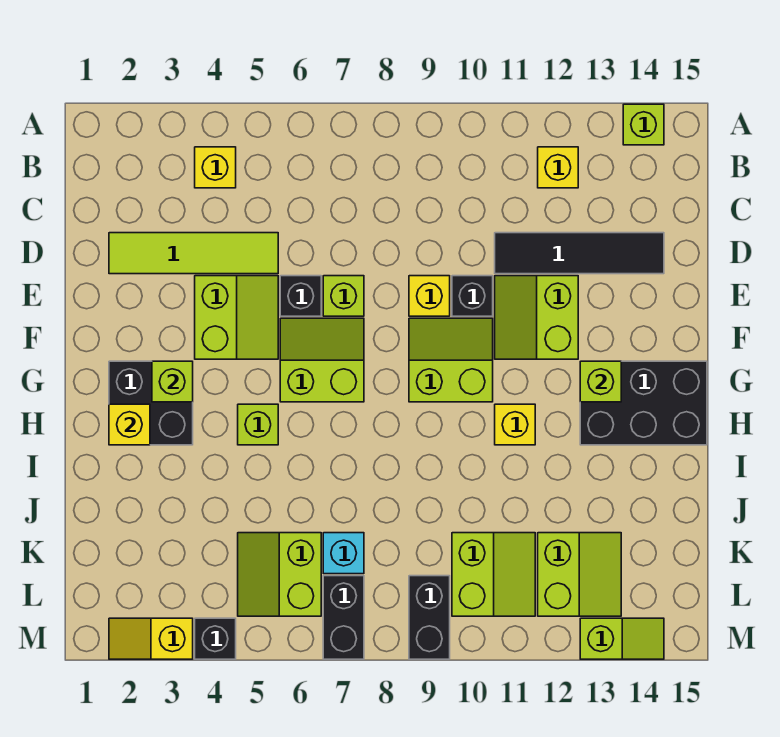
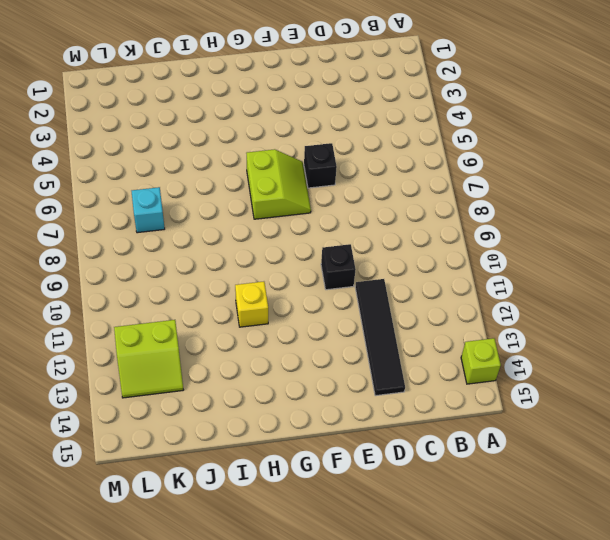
none -> yellow 1x1 brick [195,147,236,188]
none -> yellow 1x1 brick [538,147,578,188]
none -> lime 1x4 tile [109,233,278,274]

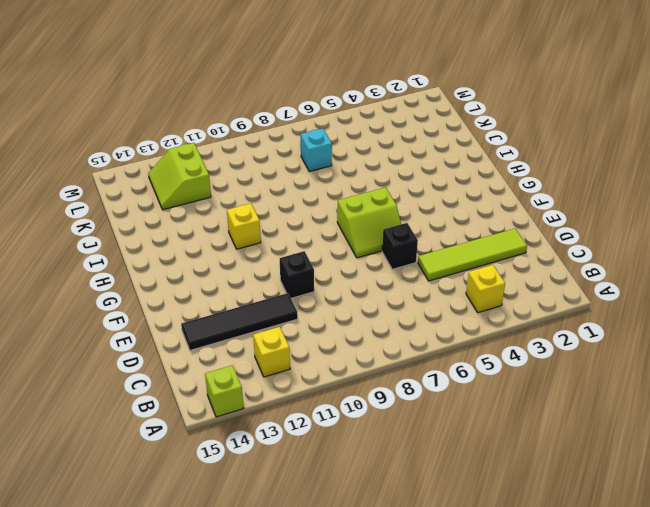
none -> lime 2x2 slope [195,276,278,359]
none -> lime 1x1 brick [323,276,364,316]
none -> yellow 1x1 brick [409,276,450,316]

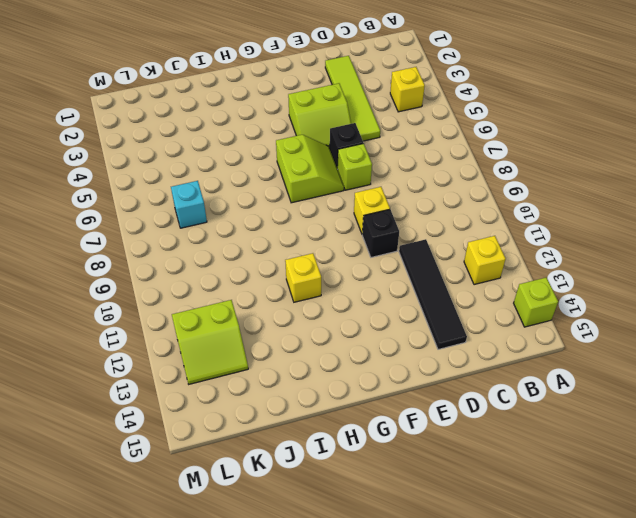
none -> lime 2x2 slope [495,276,578,359]
none -> lime 2x2 slope [409,318,493,402]
none -> black 2x2 brick [109,361,193,445]

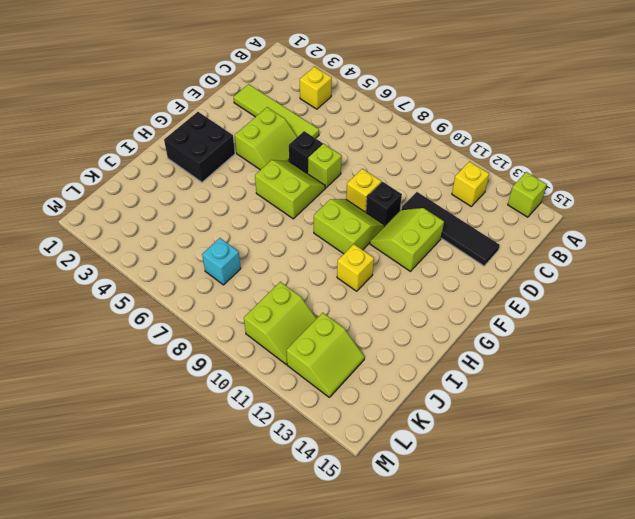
none -> black 2x3 brick [580,361,707,445]
none -> lime 1x1 brick [238,404,278,445]
none -> lime 2x2 slope [238,533,321,616]

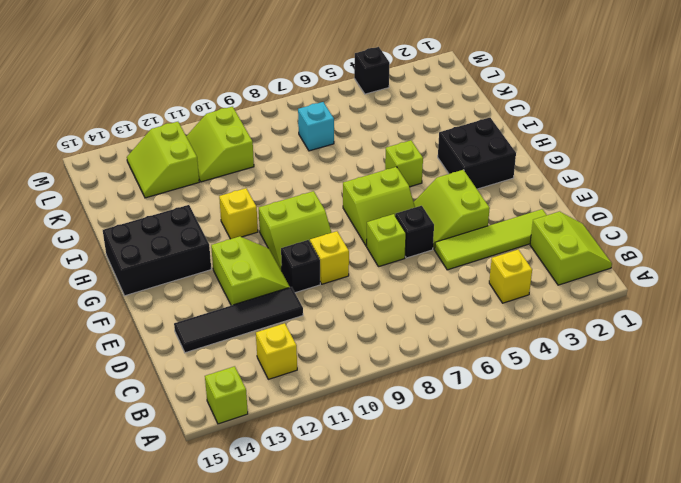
lime 2x2 slope [530,211,612,285] -> lime 2x2 slope moved to [238,533,321,616]
none -> black 1x2 brick [323,576,364,659]
none -> black 1x2 brick [409,576,450,659]
none -> yellow 1x2 slope [109,618,193,659]

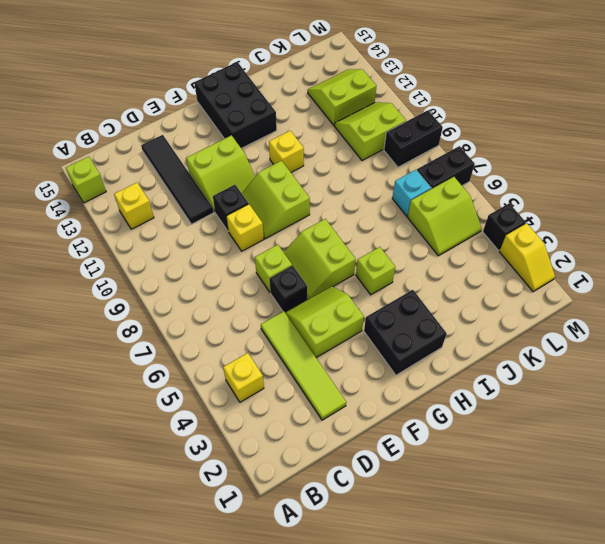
none -> lime 1x2 slope [580,618,664,659]
none -> lime 1x1 brick [152,361,193,402]
none -> lime 1x1 brick [580,361,621,402]

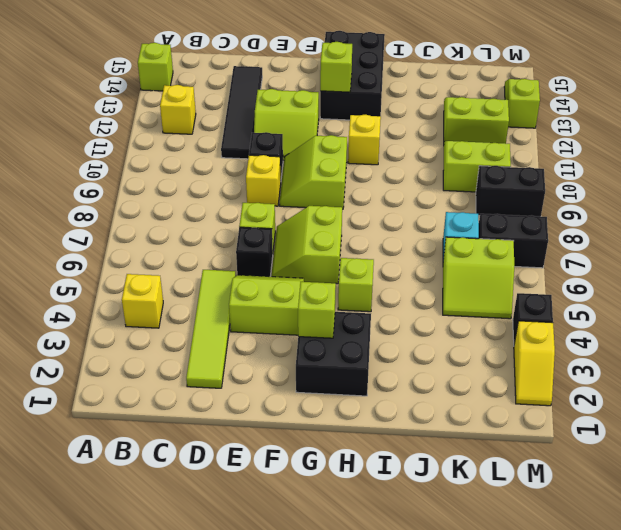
none -> yellow 1x1 brick [109,404,150,445]

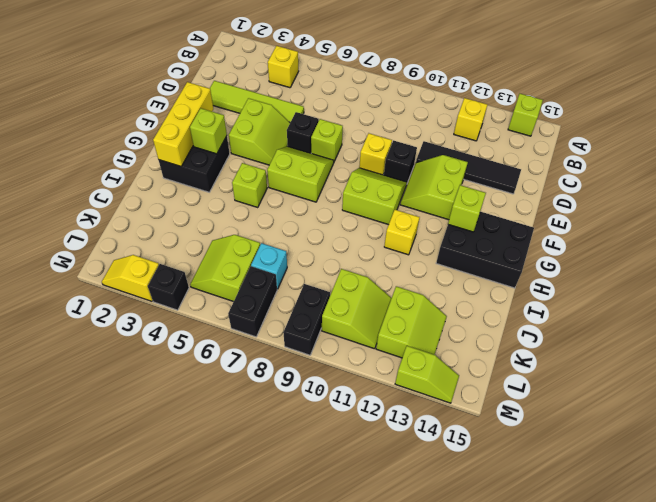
yellow 1x3 brick [153,82,213,166] -> yellow 1x1 brick [109,404,150,445]

